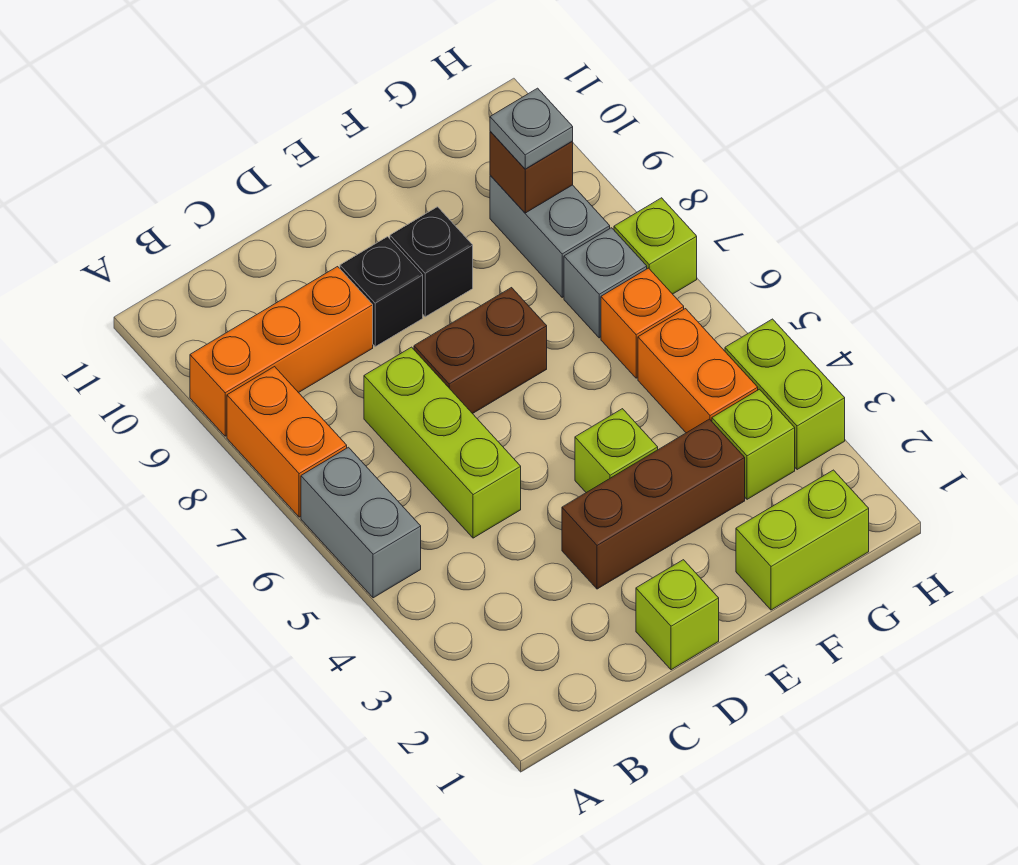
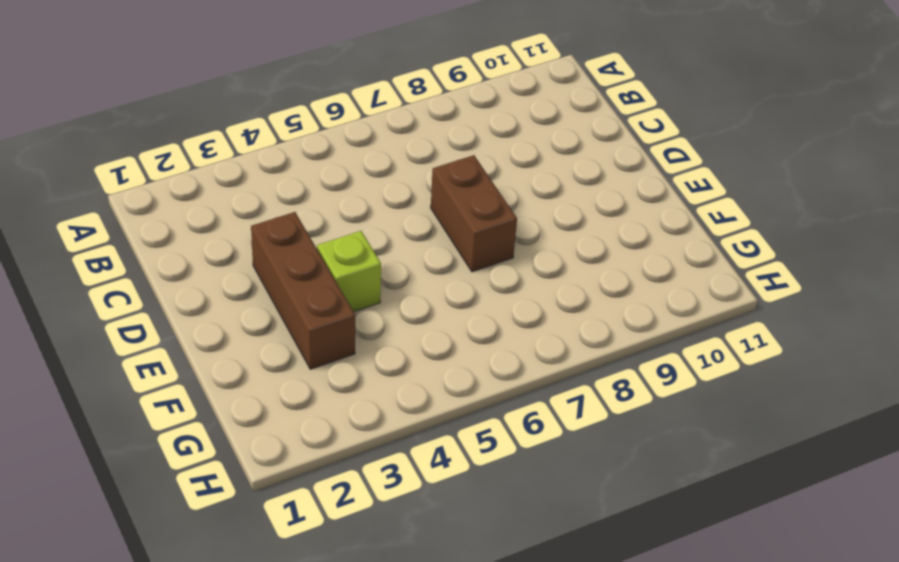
none -> grey 1x2 brick [301,447,421,598]
none -> orange 1x2 brick [227,367,347,517]
none -> orange 1x3 brick [190,267,373,436]

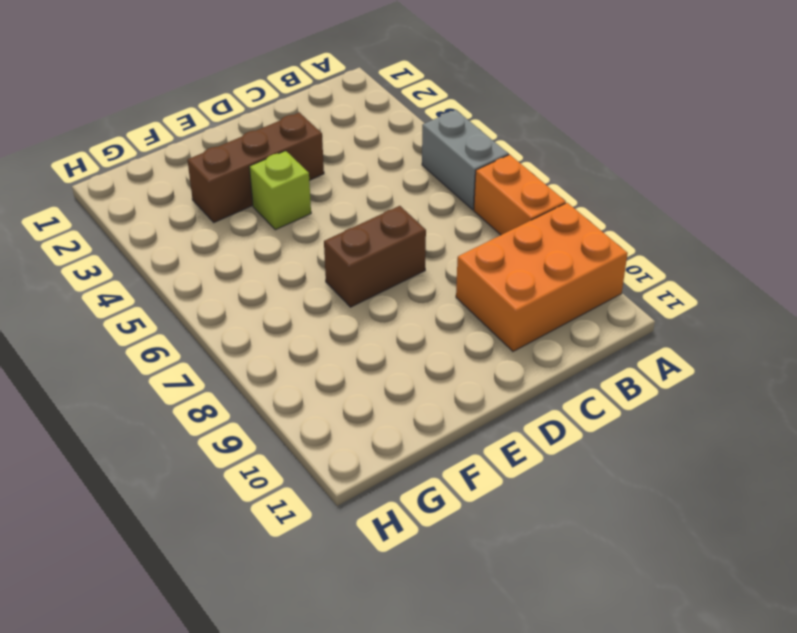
orange 2x3 brick [456,203,628,351] -> orange 1x3 brick [190,267,373,436]
none -> lime 1x3 brick [364,347,521,538]
none -> lime 1x1 brick [636,560,719,670]
none -> black 1x1 brick [340,237,423,347]

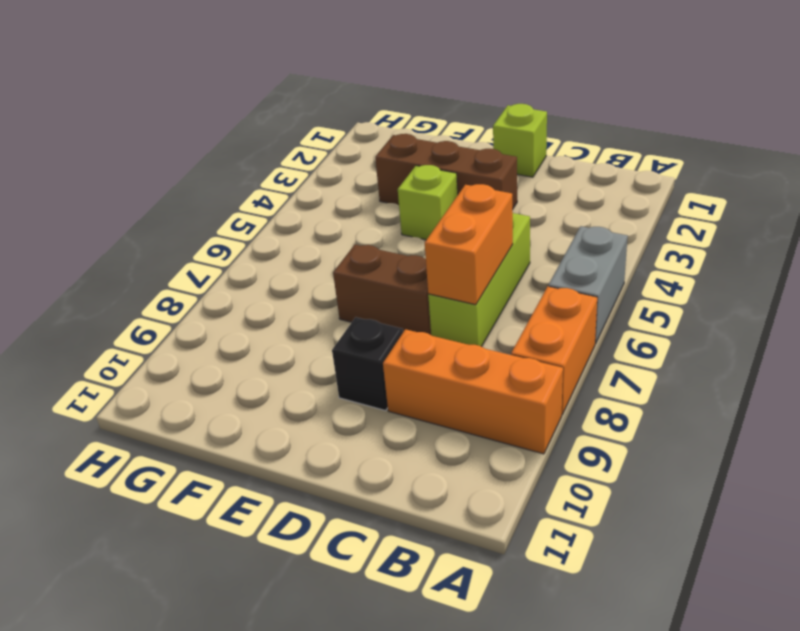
orange 1x2 brick [425,184,513,305] -> orange 1x2 brick moved to [638,309,758,433]
none -> black 1x1 brick [390,207,473,317]
none -> lime 1x2 brick [736,470,869,610]
none -> lime 1x1 brick [712,389,795,499]

